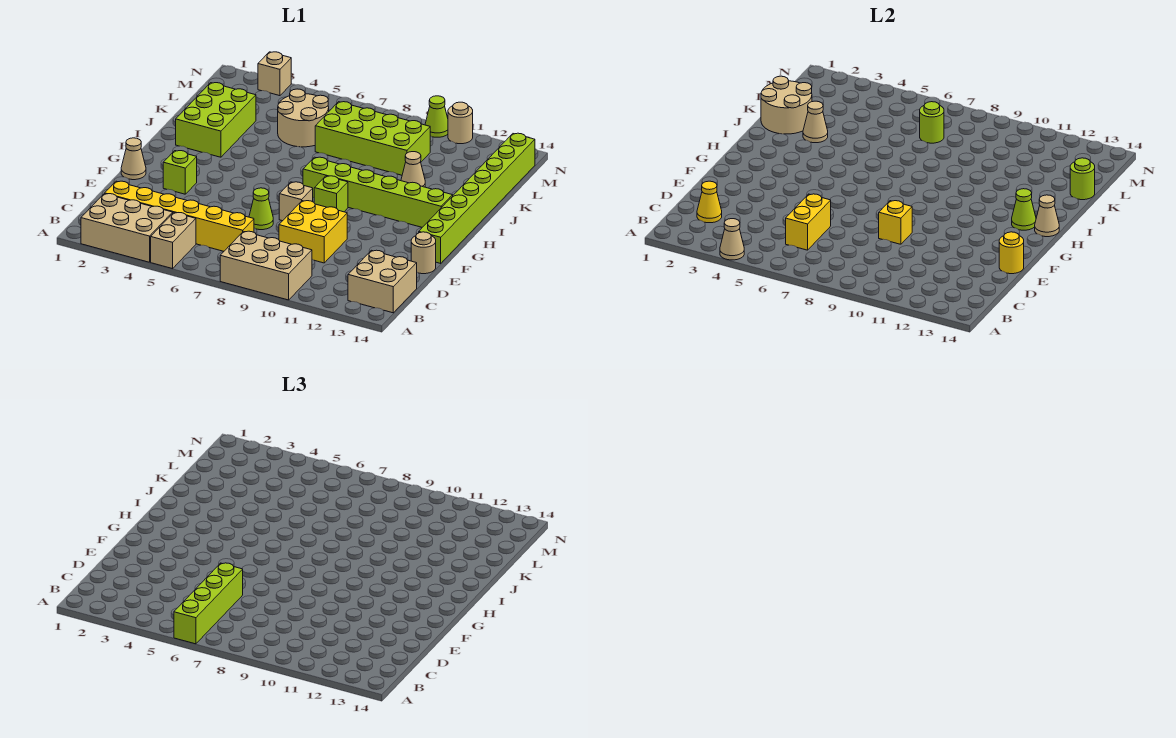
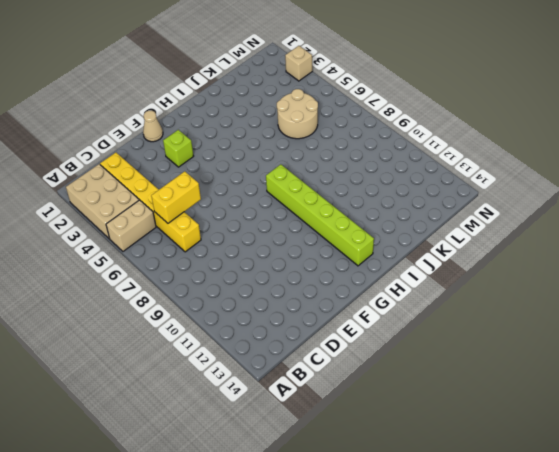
none -> tan 2x3 brick [220,231,312,300]
none -> tan 2x2 brick [348,250,417,313]
none -> yellow 2x2 brick [279,201,347,263]
none -> lime 1x1 cone [249,188,273,230]

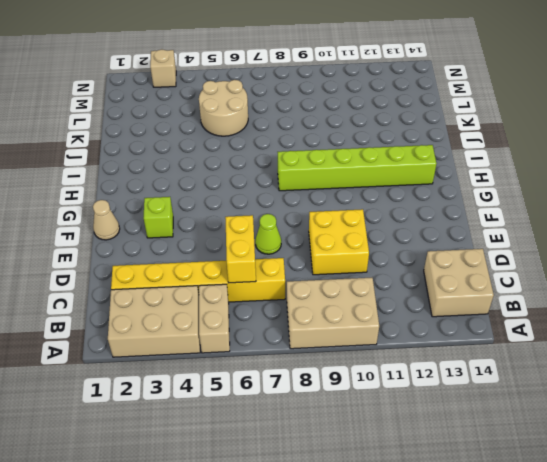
none -> tan 1x1 round brick [411,232,436,274]
none -> tan 1x1 brick [279,182,313,221]
none -> lime 1x8 brick [419,133,535,263]
none -> lime 1x1 brick [314,176,348,212]

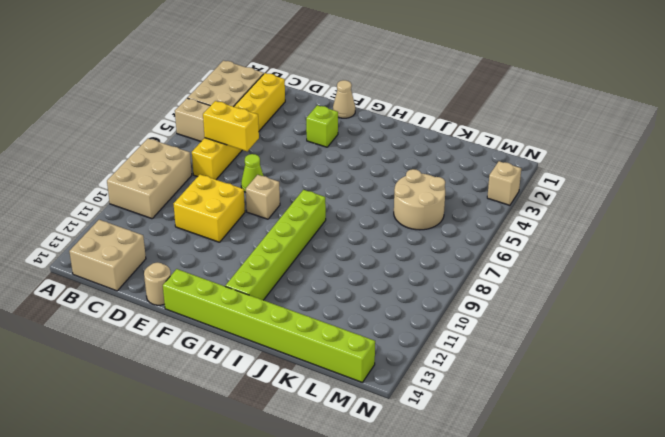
none -> lime 1x1 brick [314,176,348,212]
none -> lime 2x3 brick [176,83,256,157]
none -> tan 1x1 cone [401,152,425,187]
none -> lime 2x4 brick [315,102,430,175]

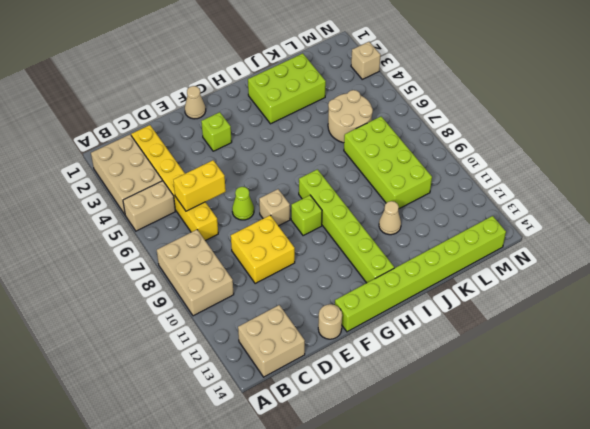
none -> lime 1x1 cone [425,96,448,137]
none -> tan 1x1 round brick [448,102,473,144]
none -> tan 1x1 cone [720,219,744,260]
none -> yellow 1x1 cone [697,181,722,223]

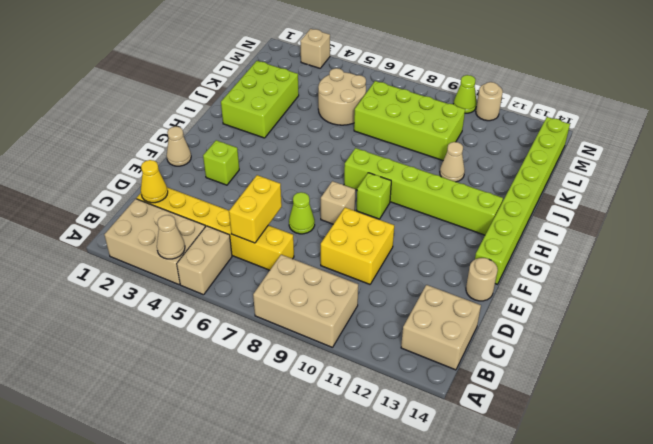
none -> yellow 1x1 brick [879,201,912,244]
none -> yellow 1x1 round brick [999,232,1024,274]
none -> lime 1x1 cone [1012,189,1036,230]
none -> tan 1x1 cone [1035,195,1059,237]

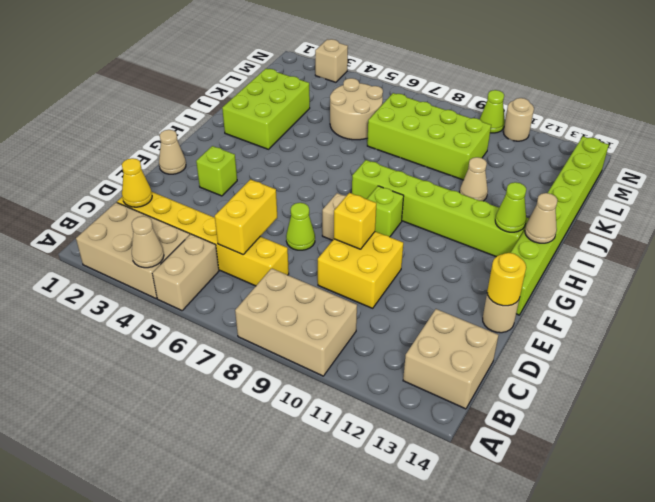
none -> tan 2x2 round brick [761,76,812,134]
none -> tan 1x1 cone [803,101,828,143]
none -> lime 1x1 round brick [1070,158,1095,200]
none -> lime 1x1 round brick [920,102,944,143]

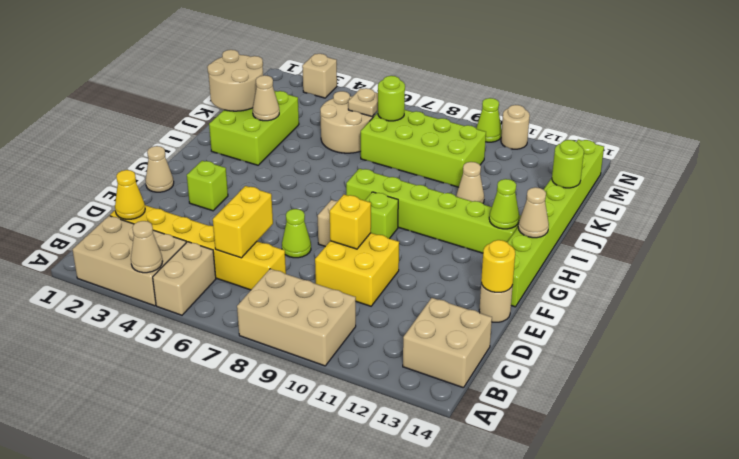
tan 1x1 plate [348,88,378,116] -> none
none -> lime 1x4 brick [174,563,243,644]

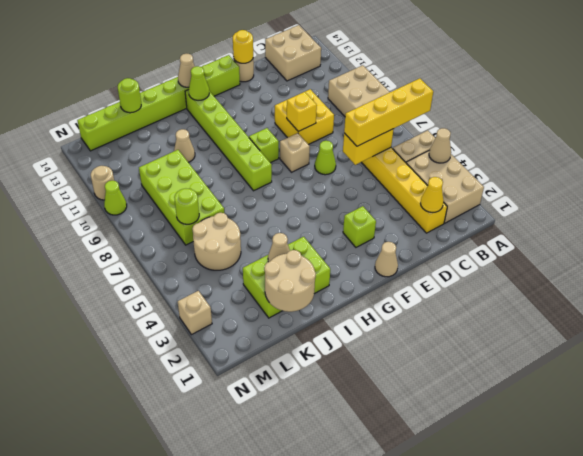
yellow 1x4 brick [344,78,433,146] -> lime 1x4 brick [174,563,243,644]

